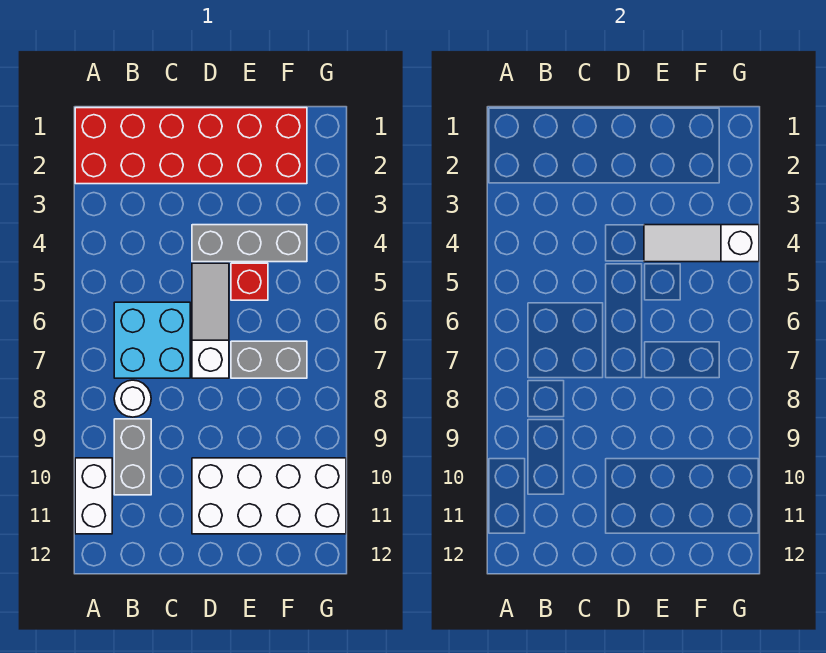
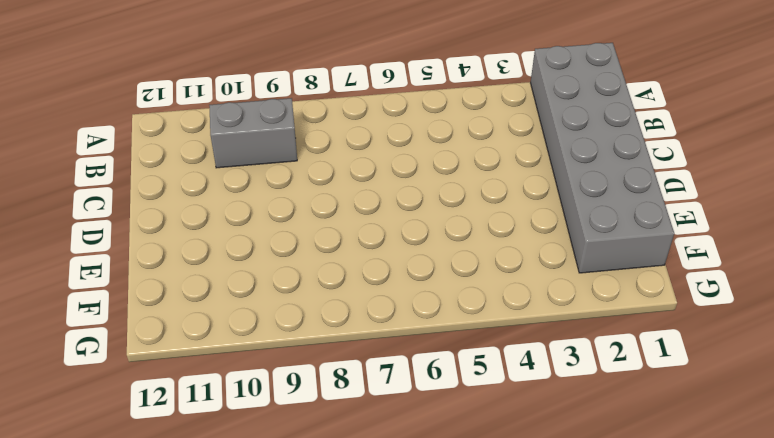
grey 2x6 brick [531,43,674,273] -> red 2x6 brick [75,108,307,184]
none -> white 1x2 brick [75,458,112,534]
none -> cyan 2x2 brick [114,302,190,378]

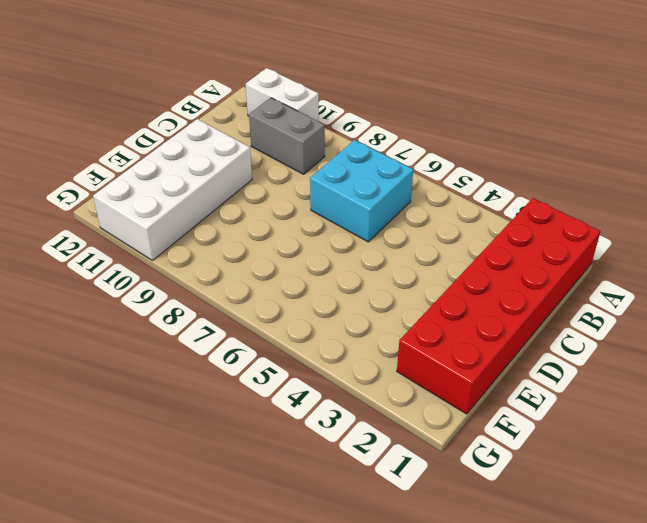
none -> white 1x1 round brick [114,380,151,417]
none -> grey 1x3 brick [192,225,307,262]

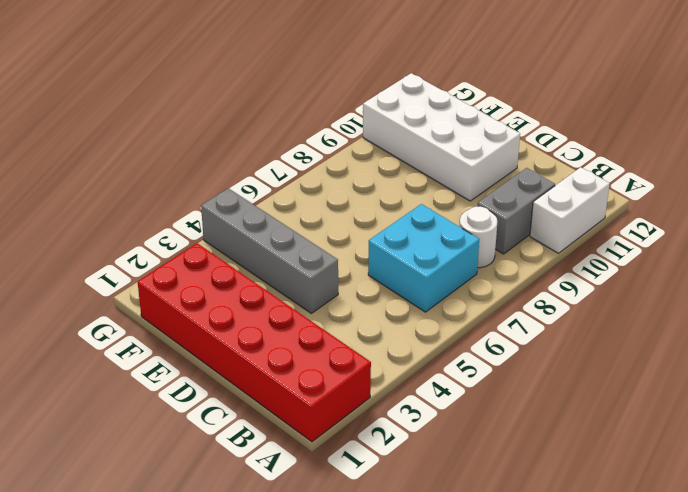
grey 1x4 brick [201,188,338,313] -> grey 1x3 brick [192,225,307,262]
none -> white 1x3 slope [192,263,229,378]
none -> red 1x1 brick [231,263,268,300]

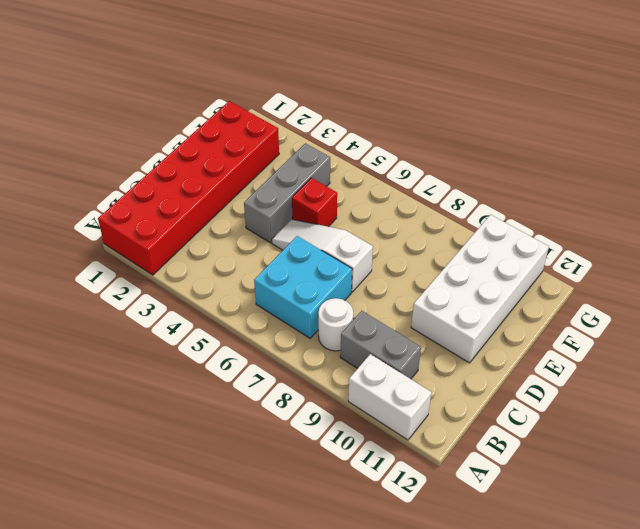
none -> grey 1x2 brick [231,341,307,378]
none -> white 1x3 slope [644,225,759,262]

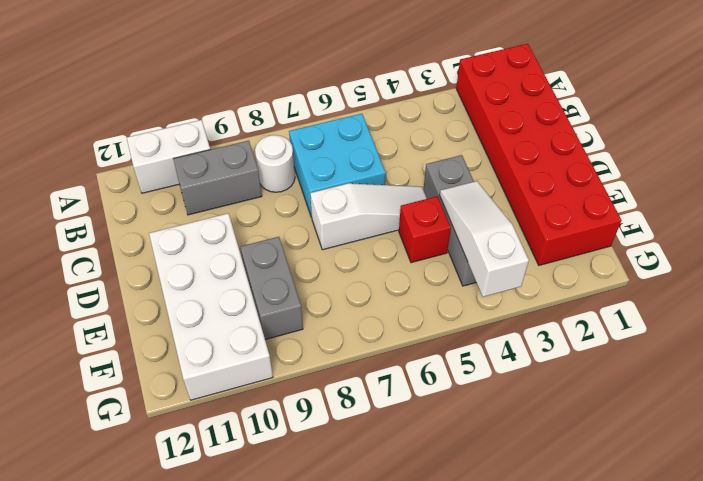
grey 1x2 brick [241,237,303,340] -> grey 1x2 brick moved to [231,341,307,378]

